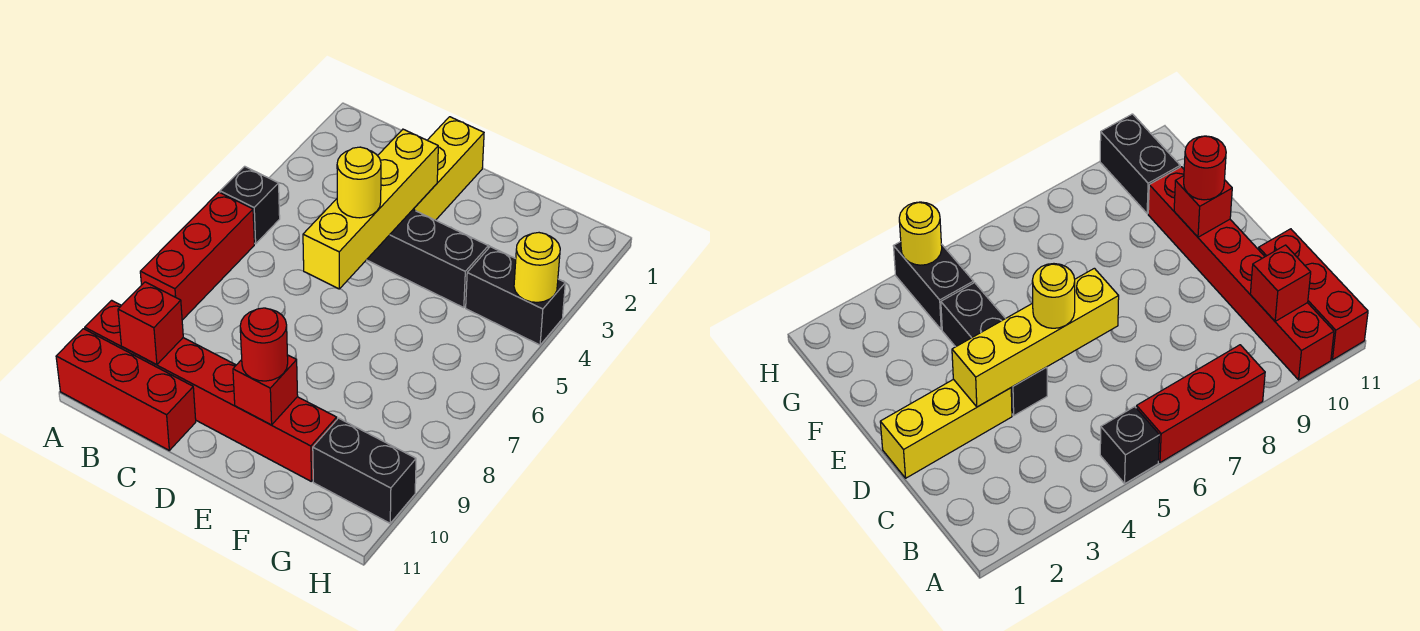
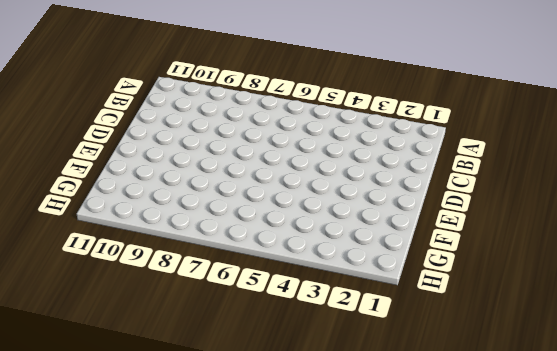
none -> black 1x1 brick [220,166,280,244]
none -> red 1x3 brick [140,192,254,320]
none -> red 1x6 brick [85,300,337,482]

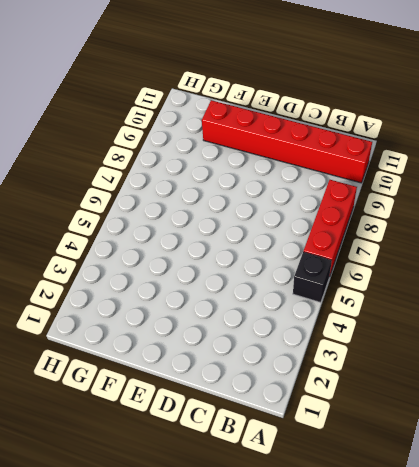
none -> red 1x3 brick [56,329,196,450]
none -> yellow 1x3 brick [413,117,484,220]
none -> black 1x3 brick [367,210,488,308]

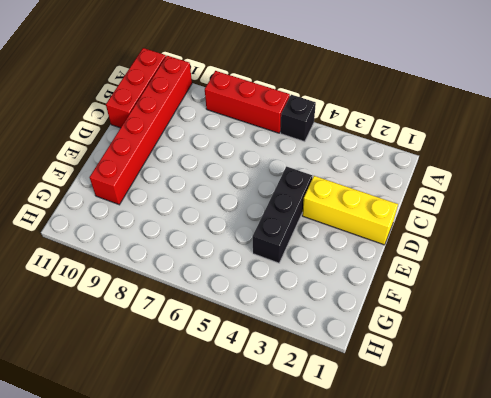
none -> black 1x2 brick [466,247,565,345]
none -> black 1x2 brick [313,418,416,523]
none -> red 1x1 brick [118,282,183,365]

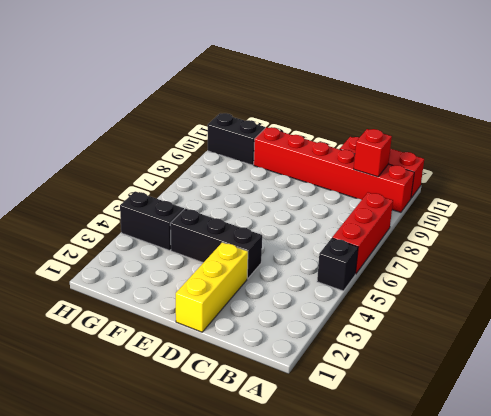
none -> yellow 1x4 brick [303,129,438,289]
none -> red 1x1 brick [233,355,298,425]
none -> yellow 1x1 round brick [514,233,560,302]

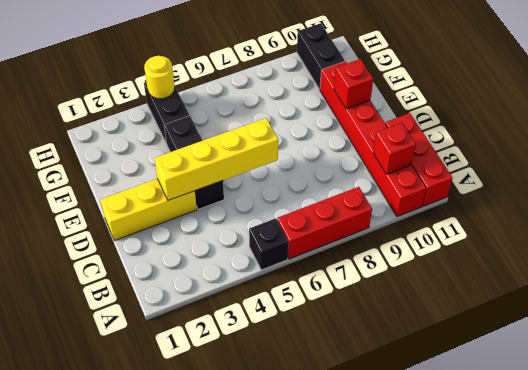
none -> yellow 1x1 round brick [337,147,381,218]
none -> red 1x1 round brick [240,308,288,381]

